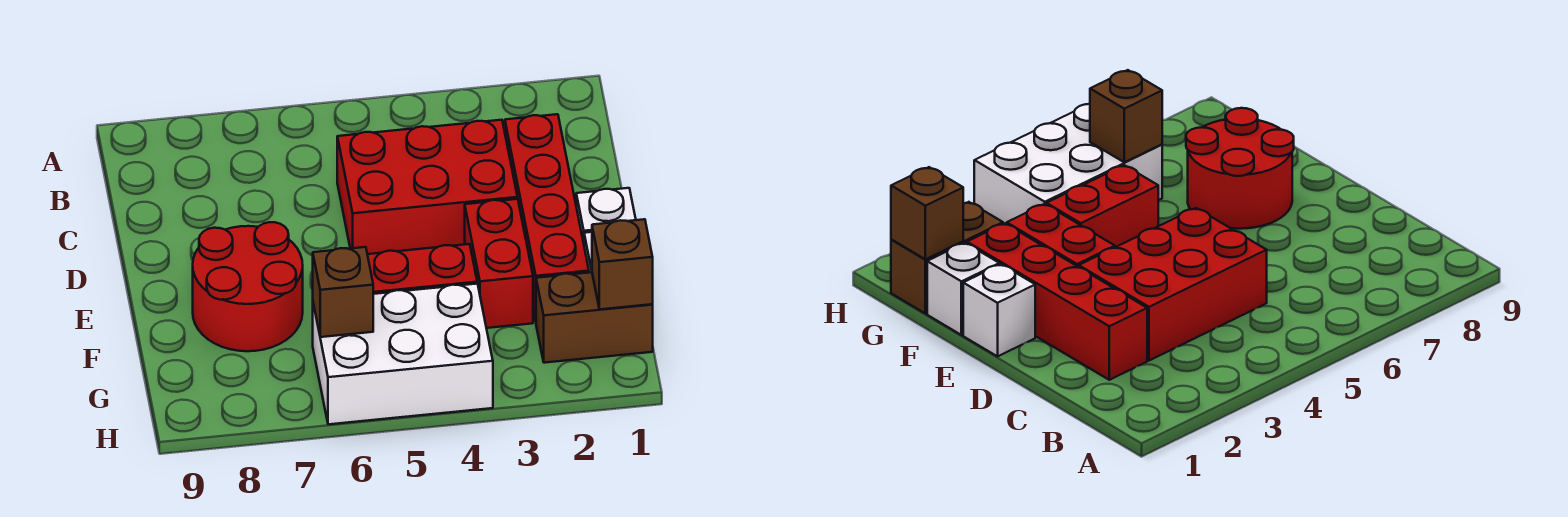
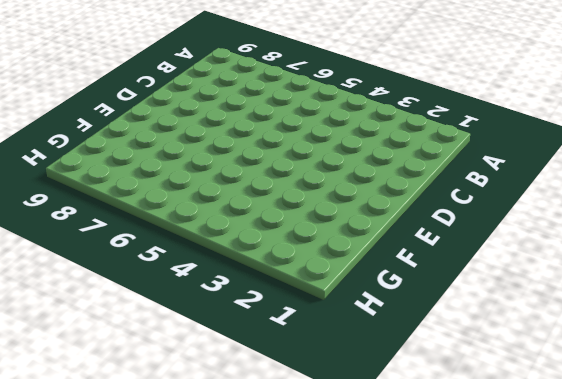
none -> red 1x4 brick [505,114,589,321]
none -> red 2x3 brick [337,120,517,254]

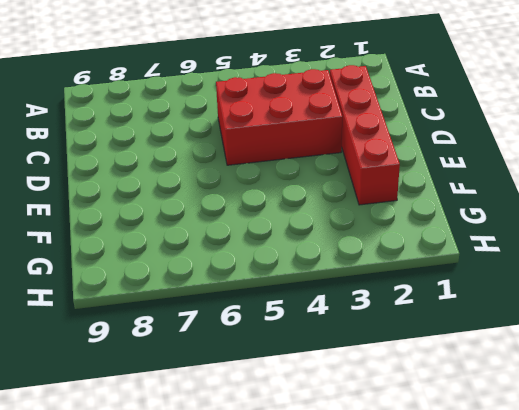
none -> white 1x1 brick [576,188,636,243]
none -> red 1x2 brick [465,199,533,328]

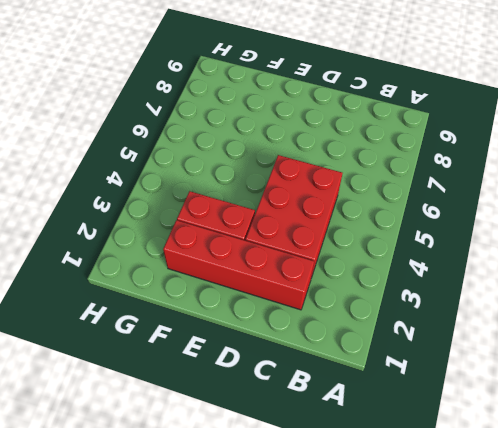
none -> white 1x1 brick [576,188,636,243]
none -> red 2x2 round brick [193,222,303,351]

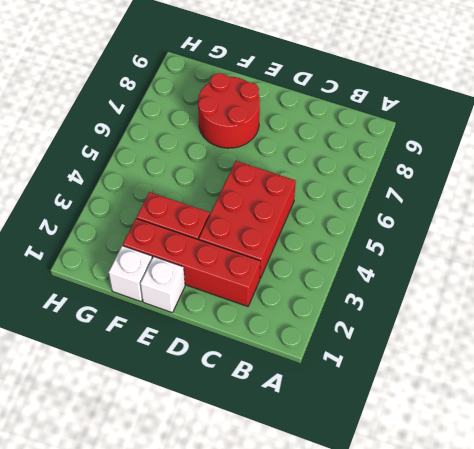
none -> red 1x2 brick [367,244,477,294]
none -> brown 1x2 brick [536,272,653,363]

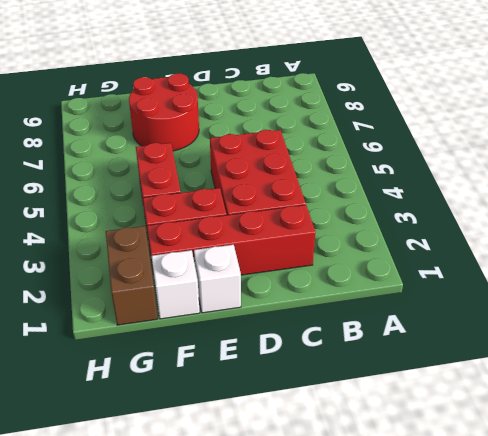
none -> white 2x3 brick [313,284,493,424]
none -> brown 1x1 brick [592,219,653,309]

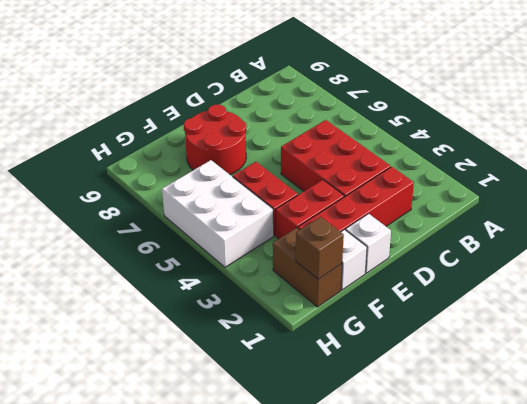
none -> brown 1x1 brick [313,247,373,337]

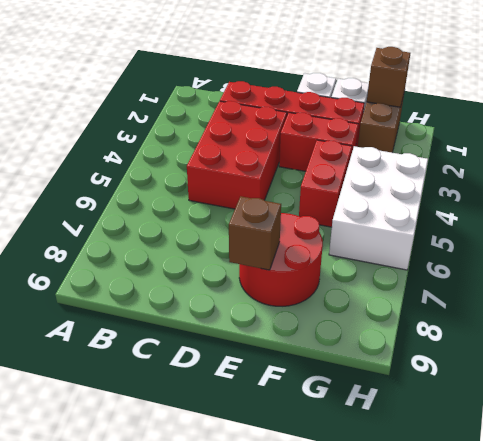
brown 1x1 brick [229,196,281,270] -> brown 1x1 brick moved to [313,247,373,337]

